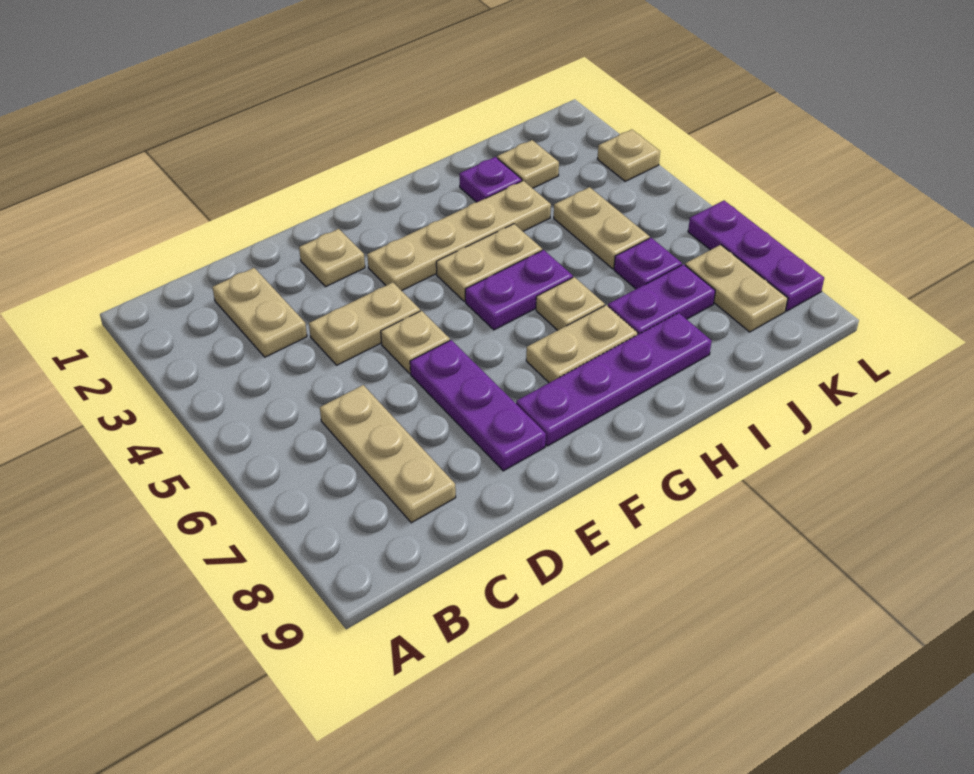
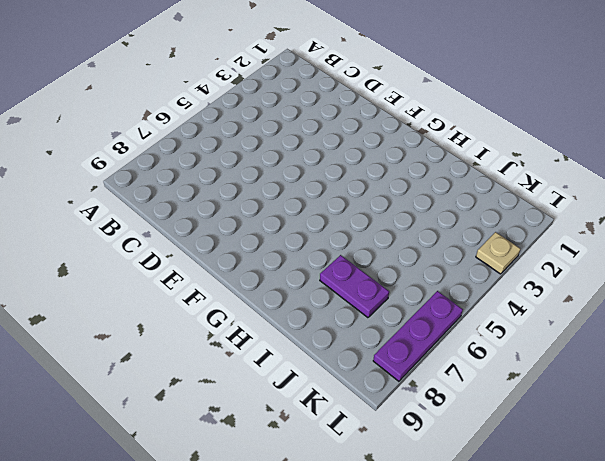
none -> tan 1x2 plate [212,268,307,357]
none -> tan 1x3 plate [320,385,456,523]
none -> tan 1x2 plate [309,282,420,365]

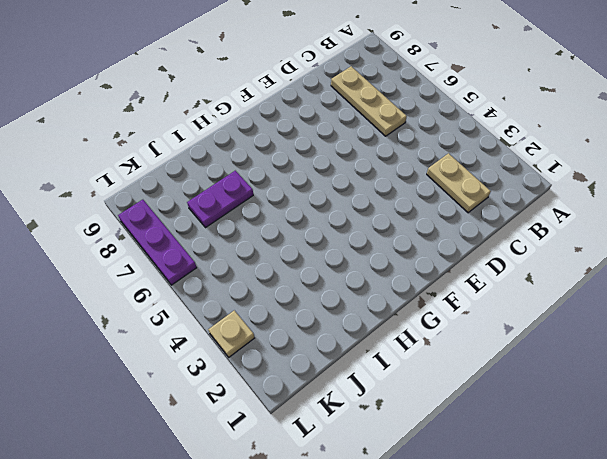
none -> tan 1x2 plate [309,282,420,365]
none -> tan 1x1 plate [299,229,365,287]
none -> tan 1x1 plate [381,311,450,373]

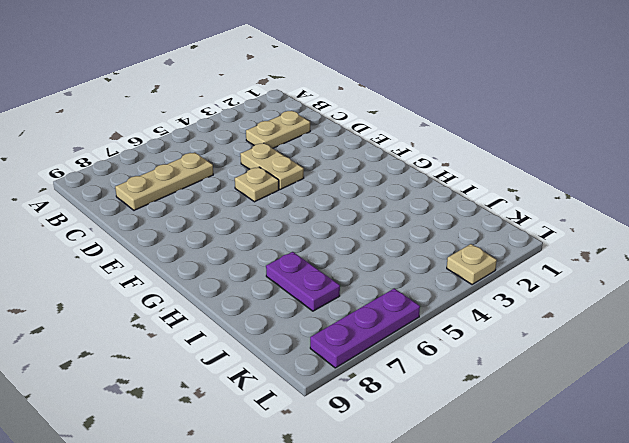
none -> tan 1x1 plate [299,229,365,287]
none -> purple 1x3 plate [410,340,546,471]
none -> tan 1x4 plate [367,181,551,291]

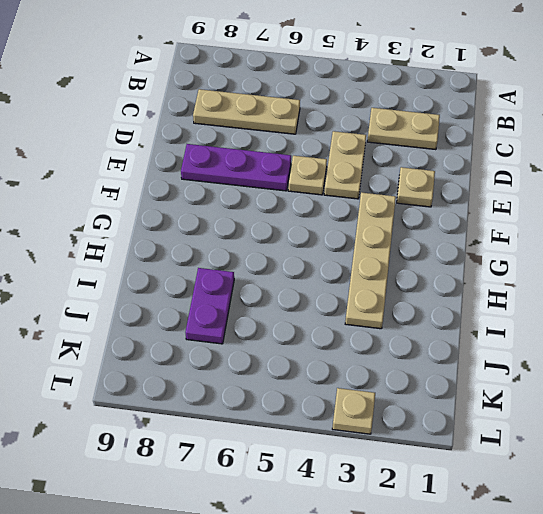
none -> purple 1x4 plate [516,313,712,446]
none -> tan 1x2 plate [436,224,542,301]
none -> purple 1x2 plate [465,250,573,330]

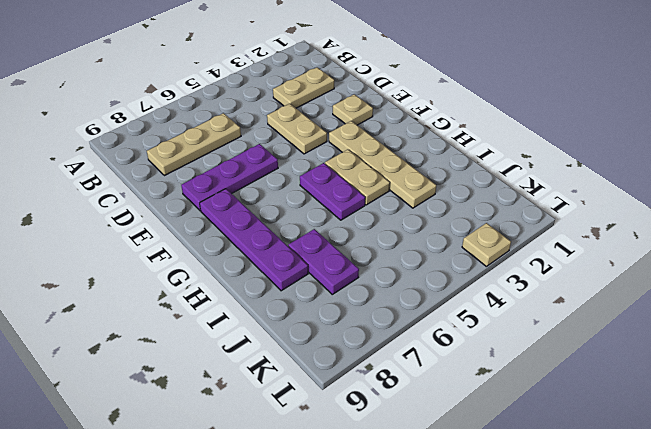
none -> tan 1x1 plate [381,311,450,373]
none -> tan 1x2 plate [526,305,638,383]
none -> tan 1x1 plate [536,277,605,330]

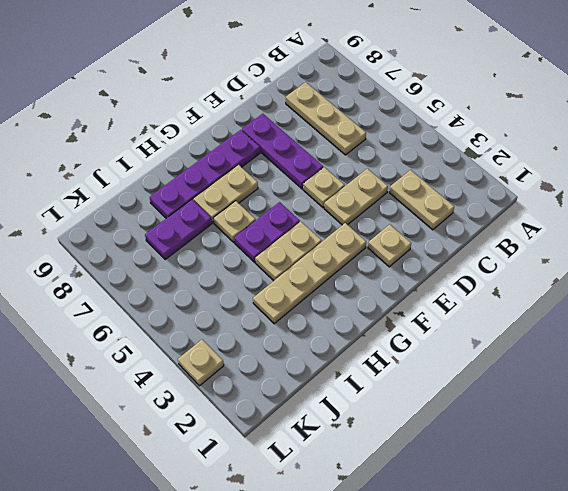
none -> purple 1x1 plate [460,157,522,202]
none -> tan 1x1 plate [497,140,559,188]
none -> tan 1x2 plate [554,187,650,269]

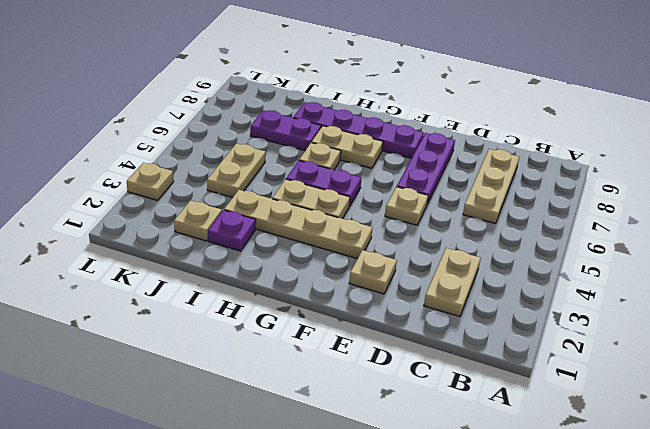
none -> tan 1x2 plate [309,282,420,365]
none -> purple 1x1 plate [614,238,682,289]
none -> tan 1x2 plate [685,245,788,332]

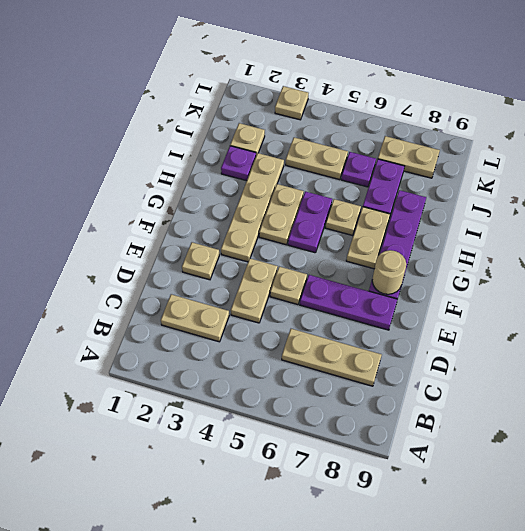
tan 1x1 round brick [372,250,406,294] -> none
none -> purple 1x3 plate [688,201,824,311]

